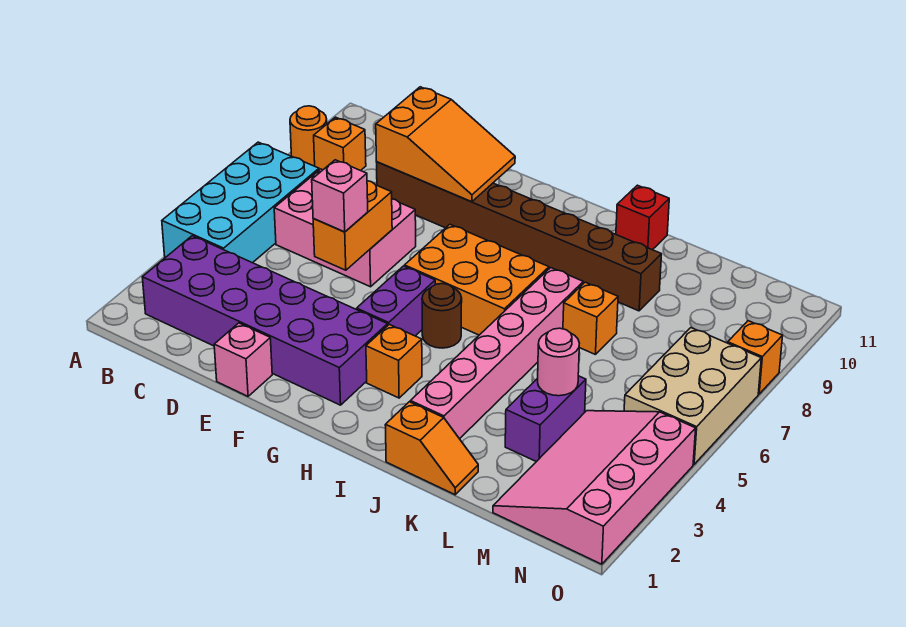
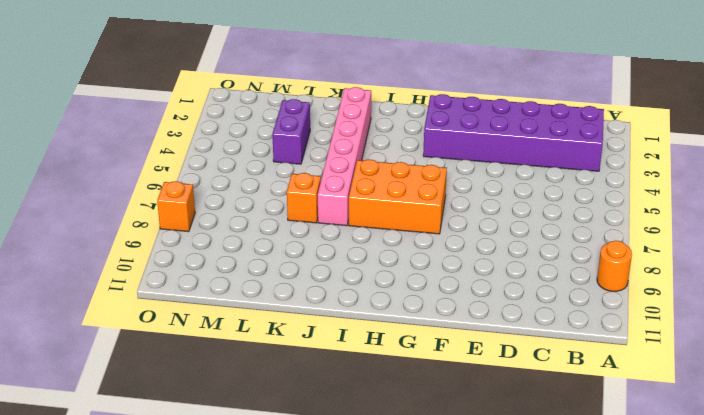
none -> cyan 2x4 brick [162,142,319,263]
none -> orange 1x1 brick [314,117,366,171]
none -> pink 2x3 brick [274,169,416,287]

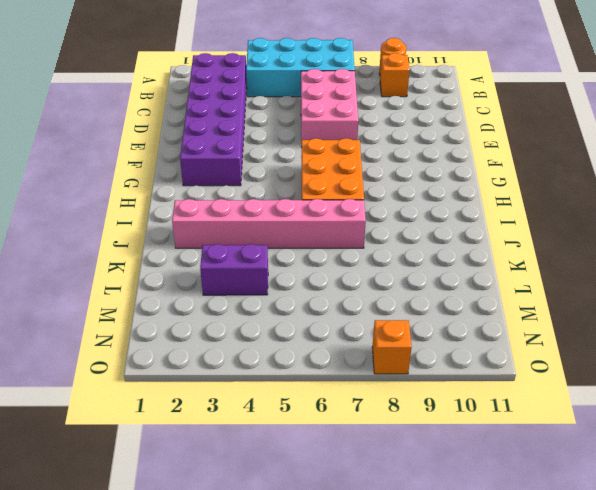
none -> brown 1x8 brick [377,162,662,311]
none -> pink 1x1 brick [214,323,272,396]
none -> purple 1x2 brick [357,266,435,336]

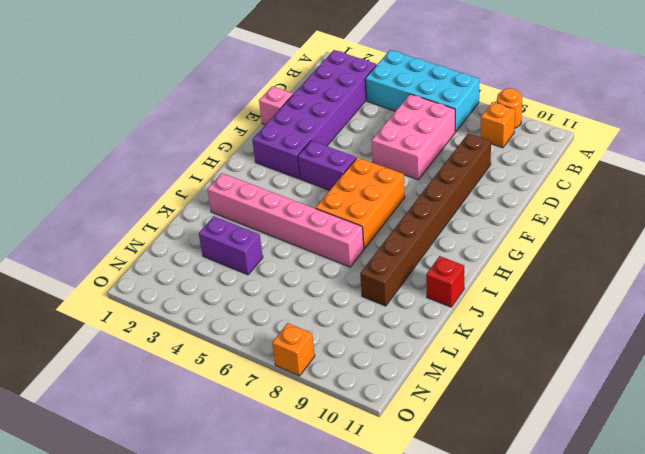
none -> orange 1x1 brick [366,325,422,398]
none -> brown 1x1 round brick [422,284,462,348]
none -> orange 1x2 slope [385,402,478,495]

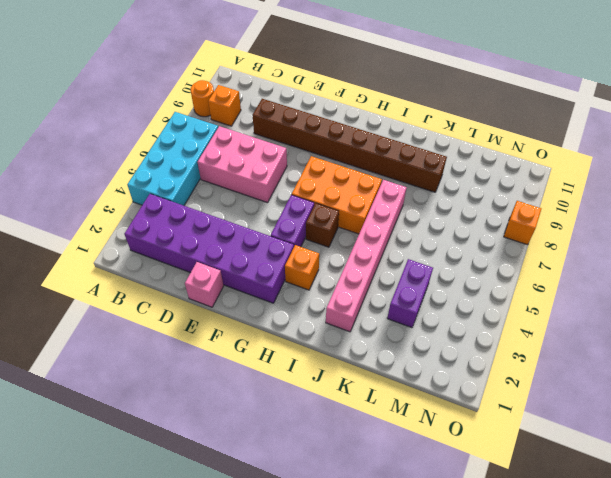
brown 1x1 brick [306,203,339,247] -> brown 1x1 round brick [422,284,462,348]
none -> orange 1x2 slope [385,402,478,495]
none -> red 1x1 brick [616,185,669,250]
none -> orange 1x1 brick [563,282,618,355]

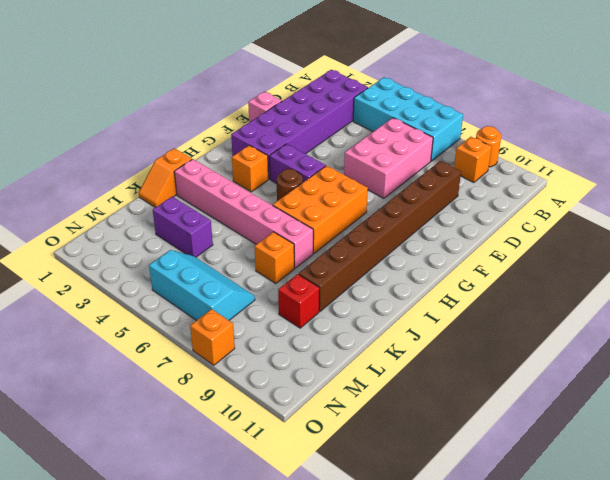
red 1x1 brick [278,274,319,328] -> red 1x1 brick moved to [616,185,669,250]
cyan 2x3 slope [149,250,255,321] -> tan 2x3 brick [624,328,761,464]
none -> pink 3x4 slope [493,411,696,564]
none -> orange 2x3 slope [376,87,515,202]
none -> orange 1x2 brick [313,181,392,270]

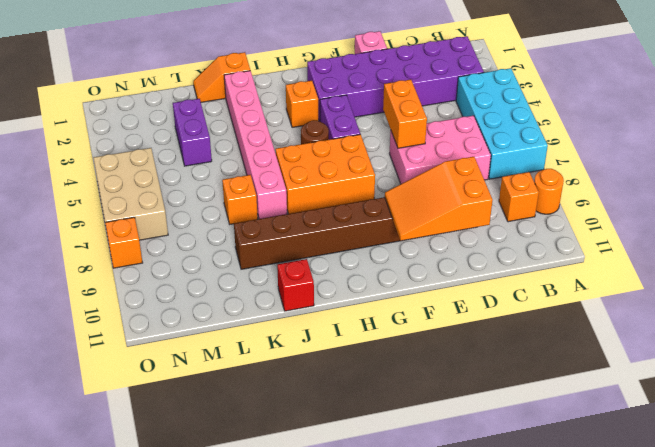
none -> pink 3x4 slope [493,411,696,564]
none -> pink 1x1 round brick [538,328,579,396]
none -> pink 1x1 brick [312,160,368,232]

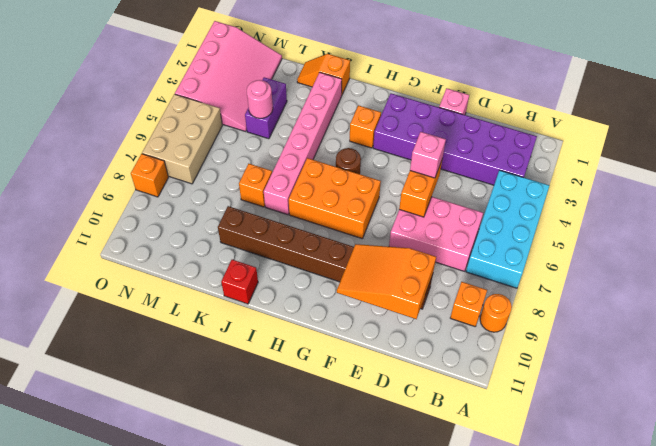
none -> purple 1x2 brick [357,266,435,336]

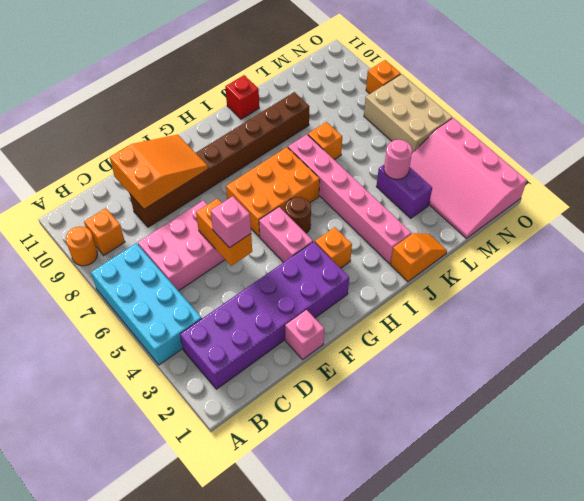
pink 1x2 brick [259,207,313,262] -> purple 1x2 brick [357,266,435,336]

